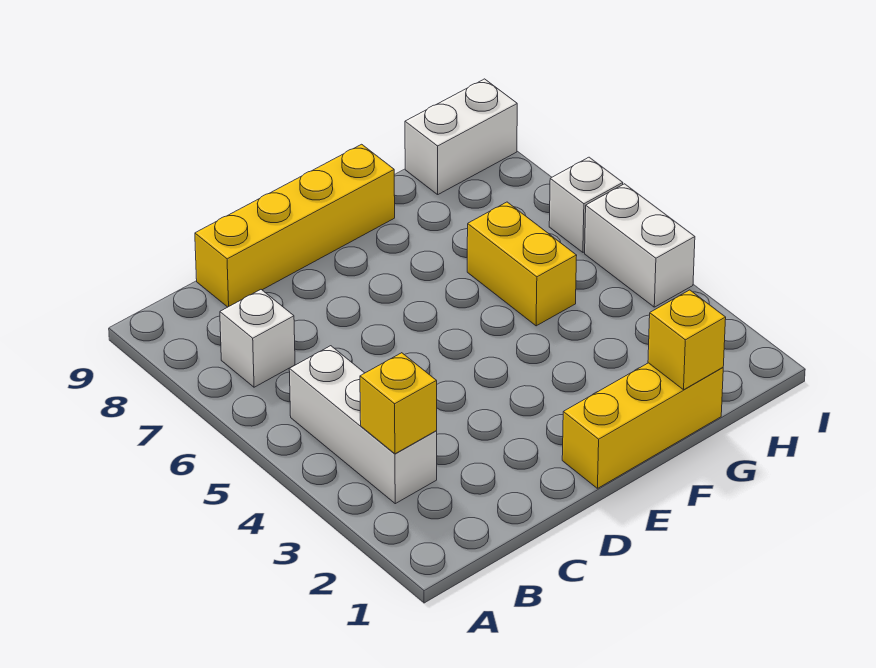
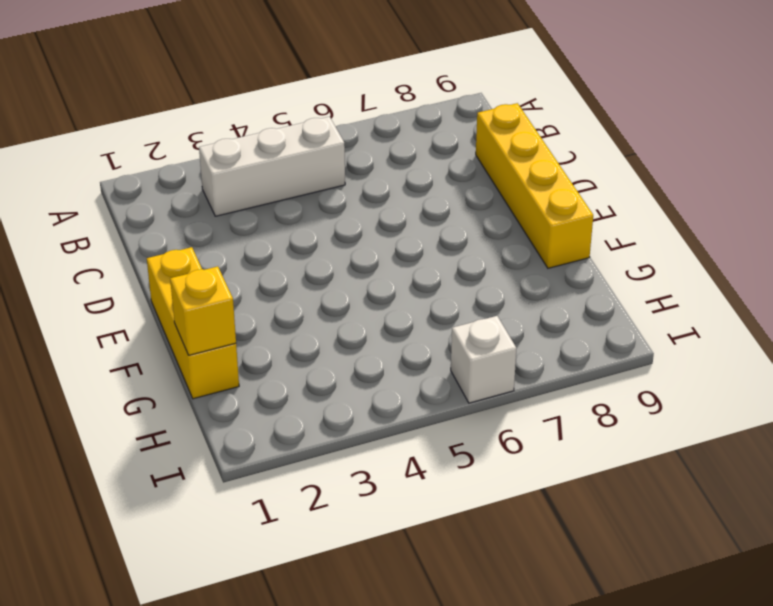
none -> white 1x1 brick [220,290,295,387]
none -> yellow 1x2 brick [467,202,577,326]

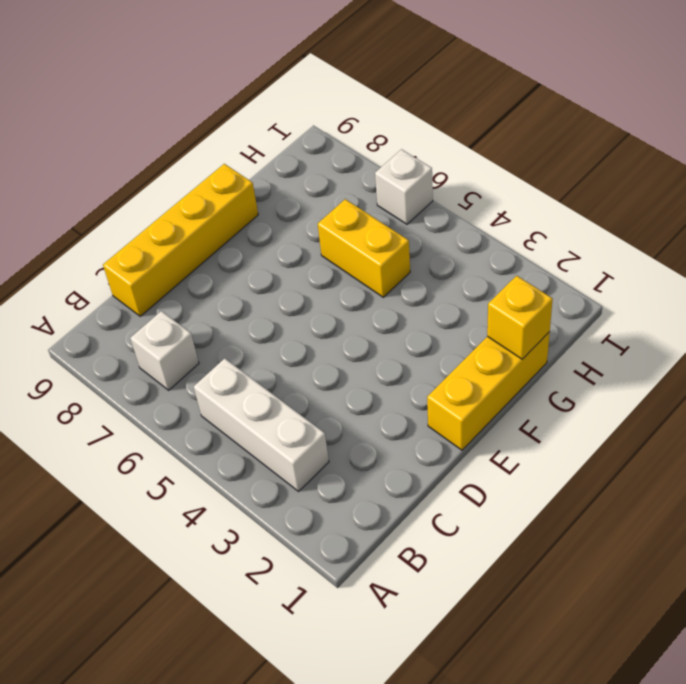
none -> white 1x2 brick [405,79,517,194]
none -> white 1x2 brick [585,184,695,307]

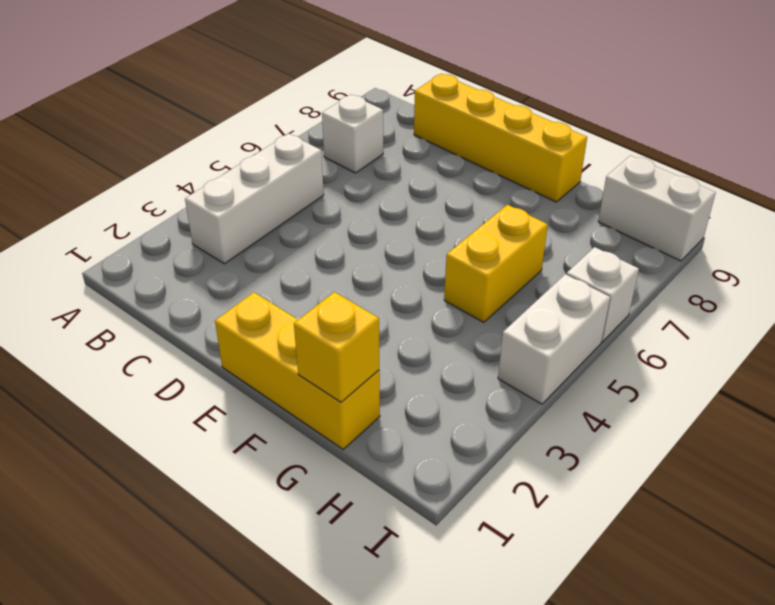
none -> yellow 1x1 brick [360,353,437,454]

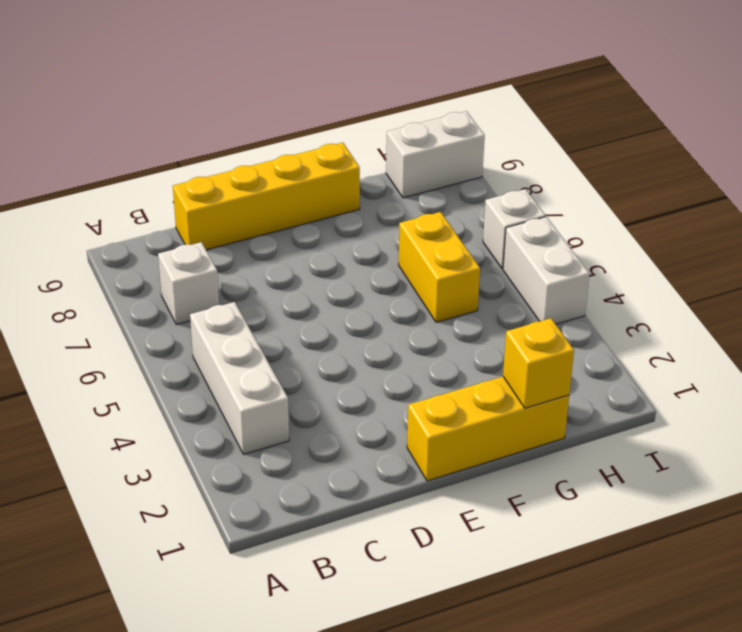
none -> yellow 1x1 brick [360,353,437,454]

